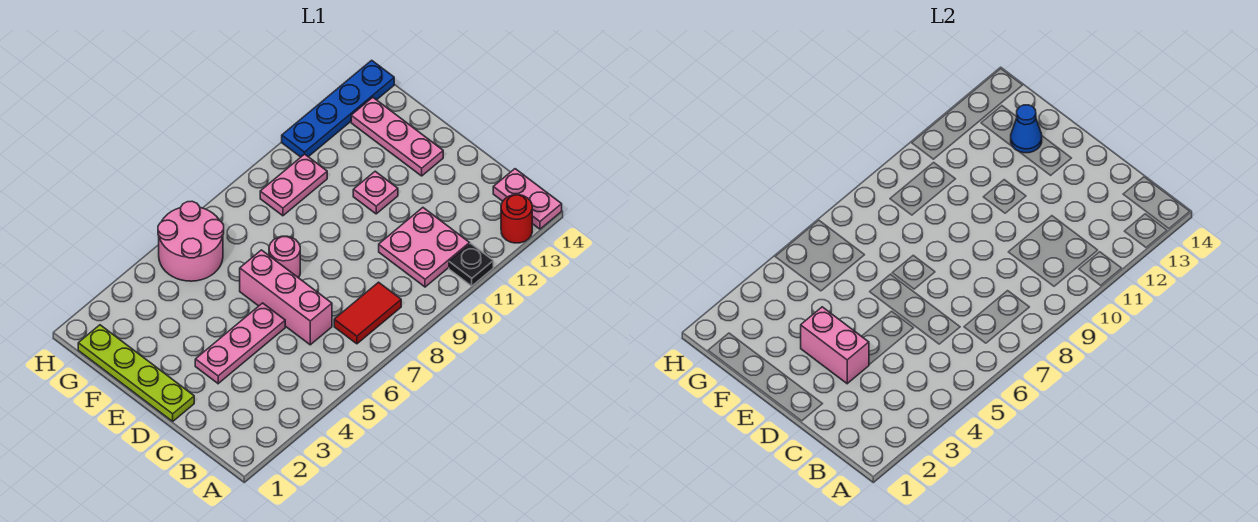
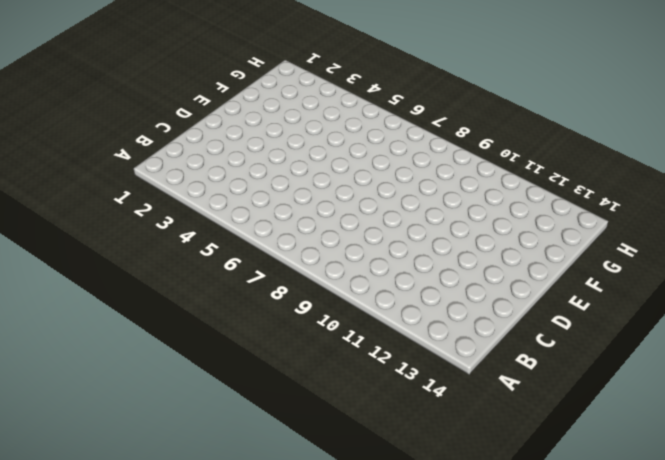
none -> black 1x1 plate [449,243,493,286]
none -> red 1x1 round brick [501,195,532,243]
none -> pink 1x2 plate [493,169,562,229]

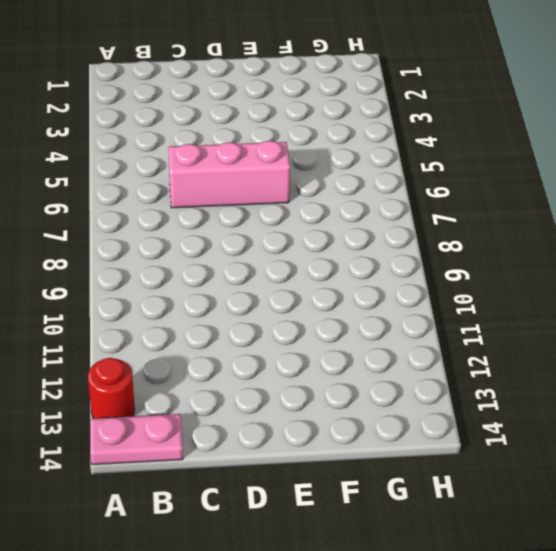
none -> black 1x1 plate [449,243,493,286]
none -> red 1x2 tile [334,282,401,344]
none -> pink 2x2 plate [379,208,470,287]

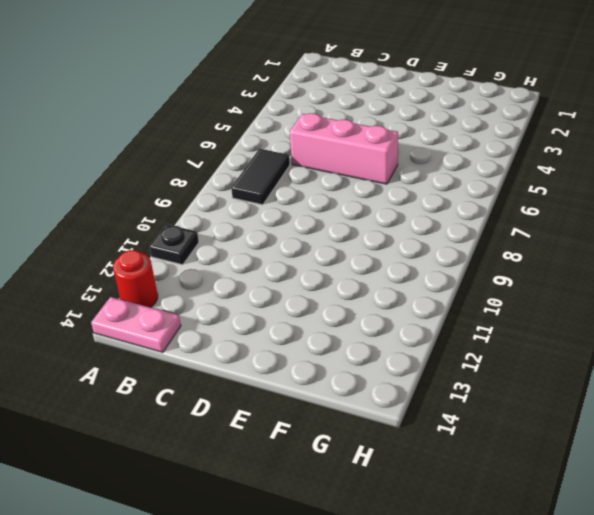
black 1x2 tile [231,149,290,205] -> red 1x2 tile [334,282,401,344]
none -> pink 2x2 plate [379,208,470,287]
none -> lime 1x4 plate [78,325,194,421]
none -> pink 1x3 plate [195,303,285,384]

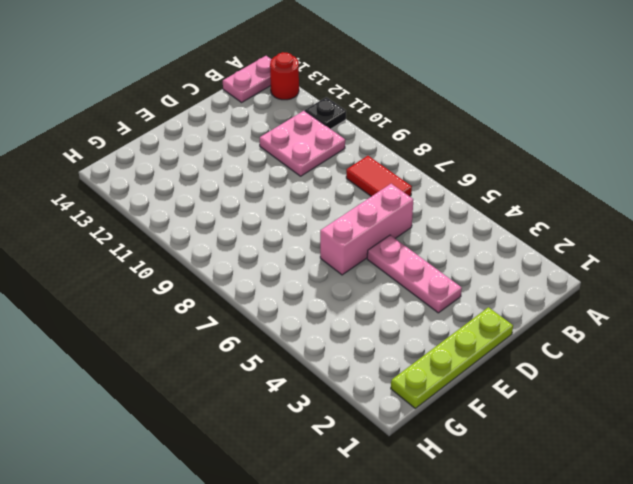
none -> pink 1x1 round brick [269,236,300,278]
none -> pink 1x1 plate [353,171,398,214]
none -> pink 1x3 plate [351,97,443,176]

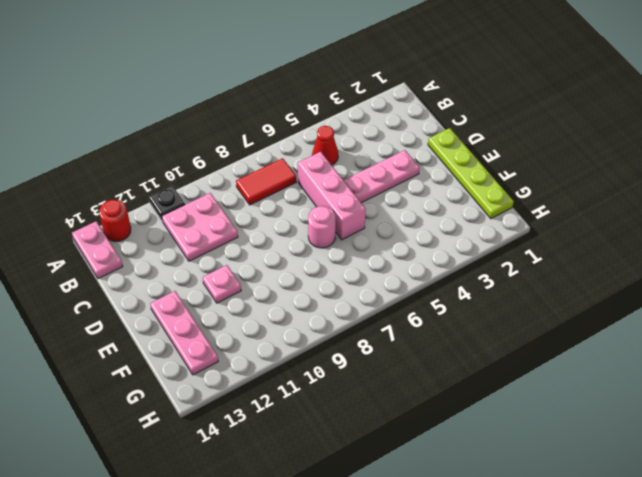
red 1x1 cone [312,126,338,165] -> none
none -> pink 2x2 round brick [158,201,224,281]
none -> pink 1x2 plate [260,154,327,216]
none -> blue 1x4 plate [282,60,394,157]

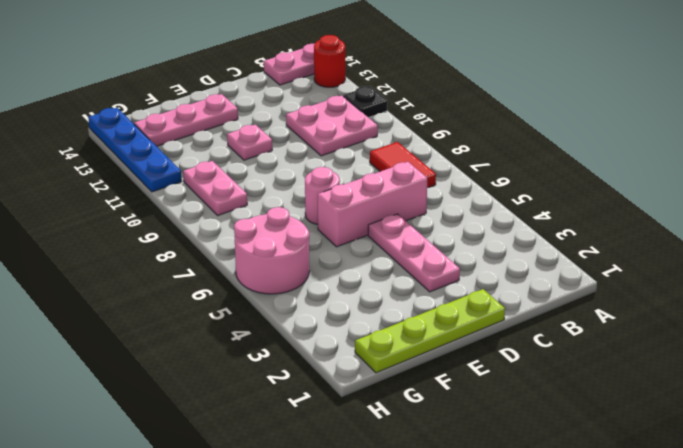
none -> pink 1x2 brick [801,307,869,384]
none -> blue 1x1 cone [1011,105,1042,153]

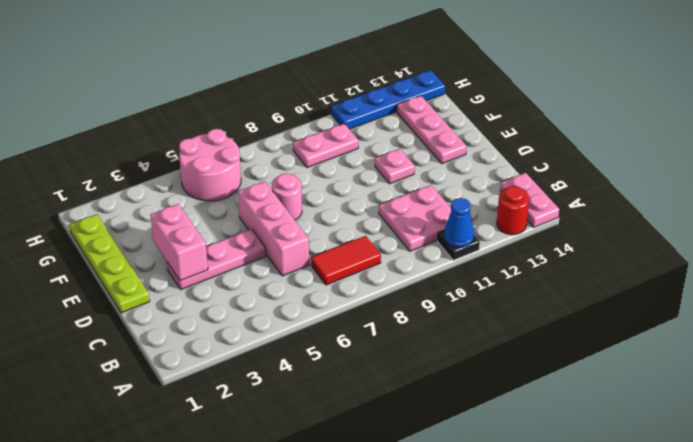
blue 1x1 cone [444,198,474,247] -> blue 1x1 cone moved to [1011,105,1042,153]

